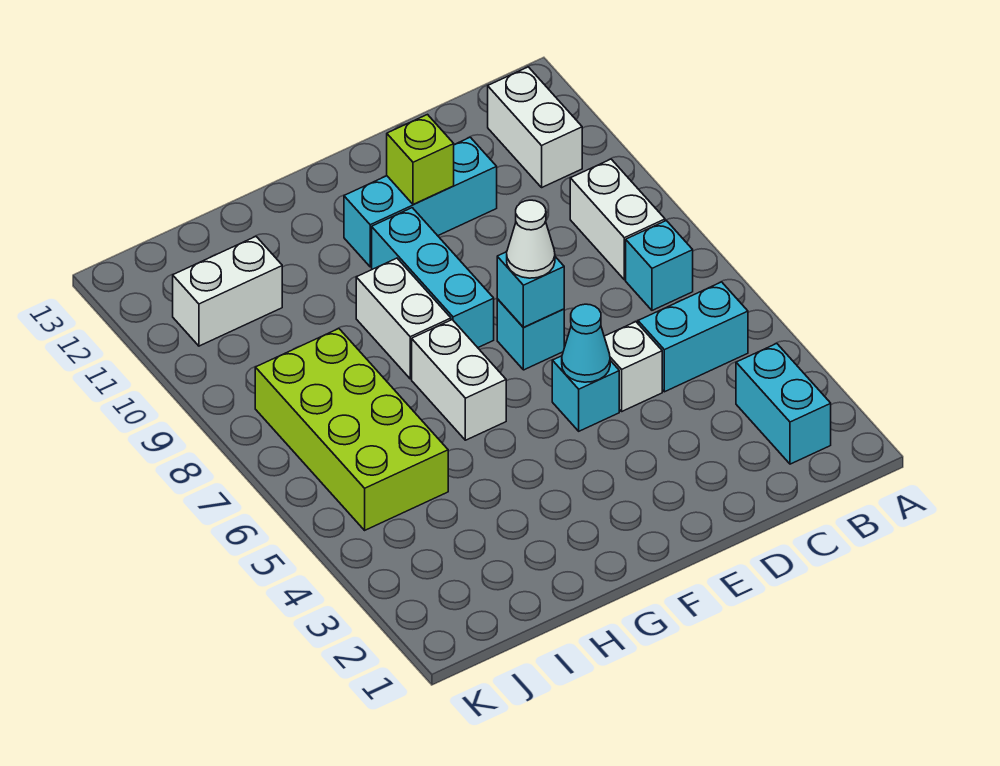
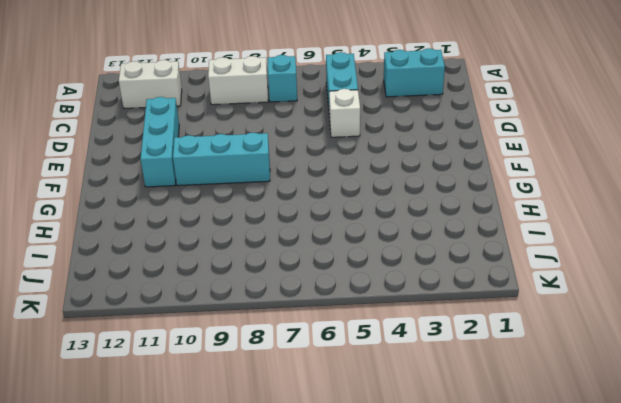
none -> cyan 1x1 brick [552,356,619,431]
none -> cyan 1x1 brick [497,299,564,370]
none -> white 1x2 brick [412,320,506,440]

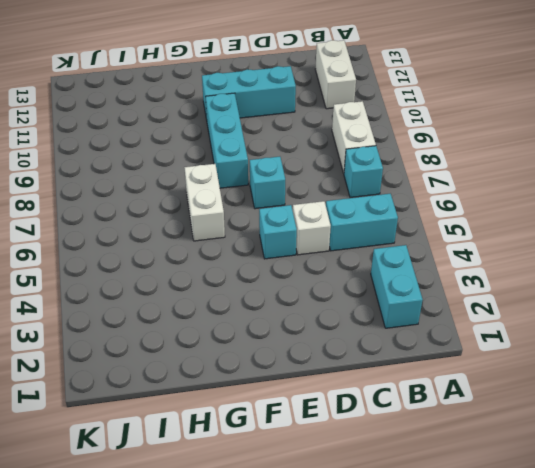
none -> white 1x2 brick [356,258,451,379]
none -> lime 2x4 brick [255,329,448,530]
none -> white 1x2 brick [173,237,282,346]

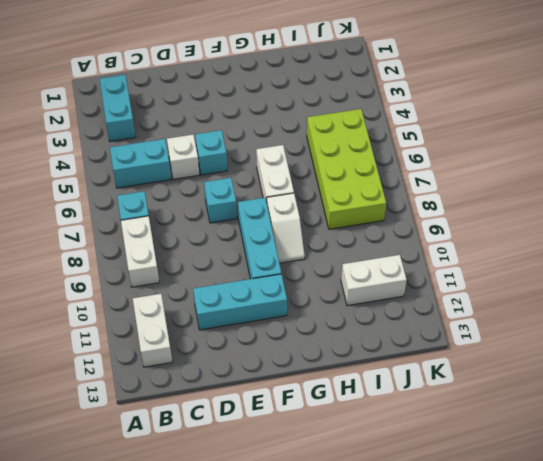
white 1x2 slope [267,193,305,263] -> white 1x2 brick [356,258,451,379]
none -> cyan 1x1 cone [562,304,610,382]
none -> cyan 1x1 brick [497,252,564,328]
none -> lime 1x1 brick [387,115,454,204]

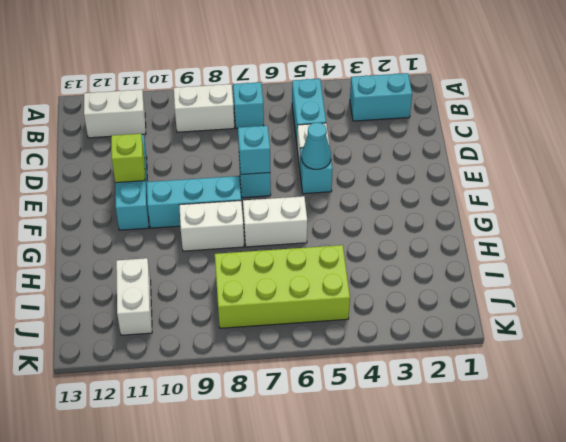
none -> white 1x1 cone [507,200,555,278]

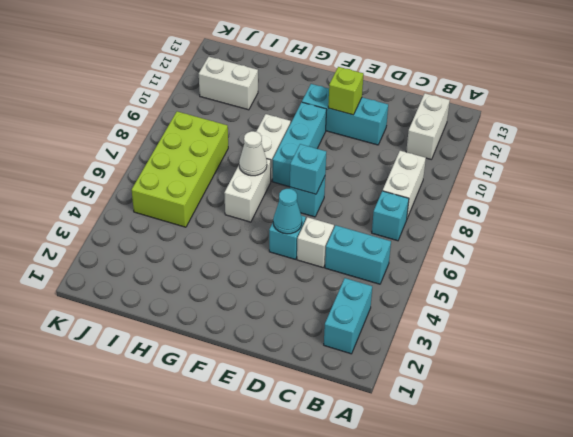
white 1x1 cone [239,131,267,176] -> white 1x1 cone moved to [507,200,555,278]

